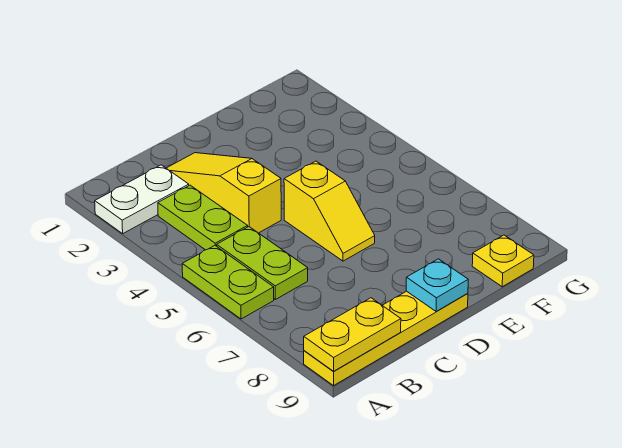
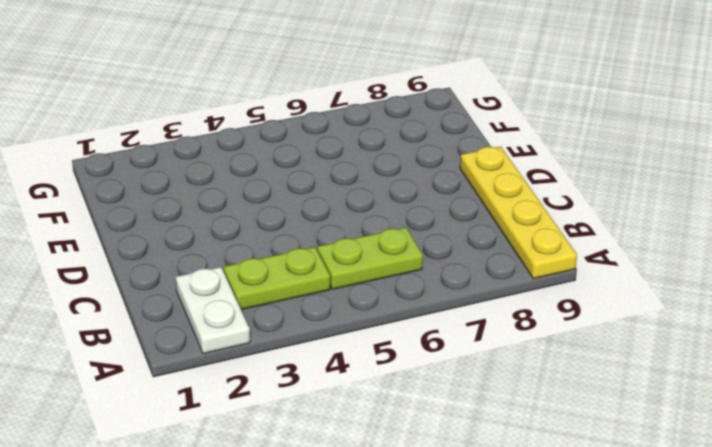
none -> lime 1x2 plate [182,246,274,319]
none -> yellow 1x3 slope [166,153,281,233]

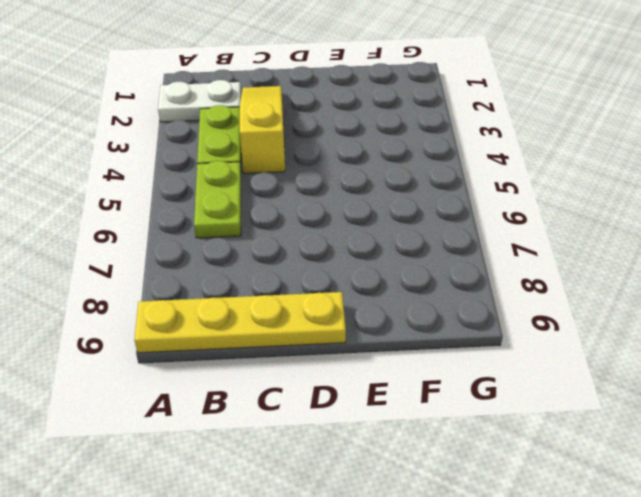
none -> lime 1x2 plate [182,246,274,319]
none -> yellow 1x2 slope [284,161,375,261]

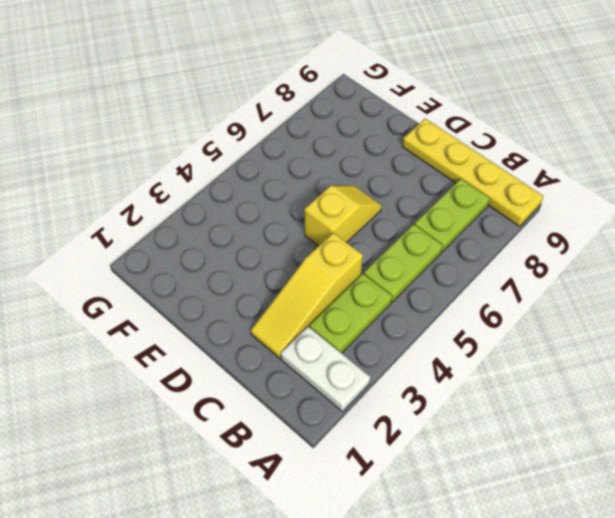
lime 1x2 plate [414,179,490,252] -> lime 1x2 plate moved to [182,246,274,319]
none -> yellow 1x1 plate [472,235,534,287]
none -> yellow 1x2 plate [304,298,401,371]

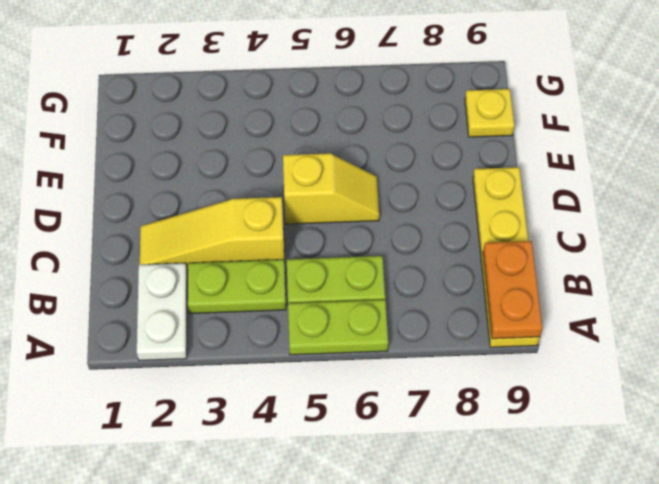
orange 1x2 plate [483,241,542,339] -> yellow 1x2 plate [304,298,401,371]
none -> cyan 1x1 plate [406,259,468,311]

